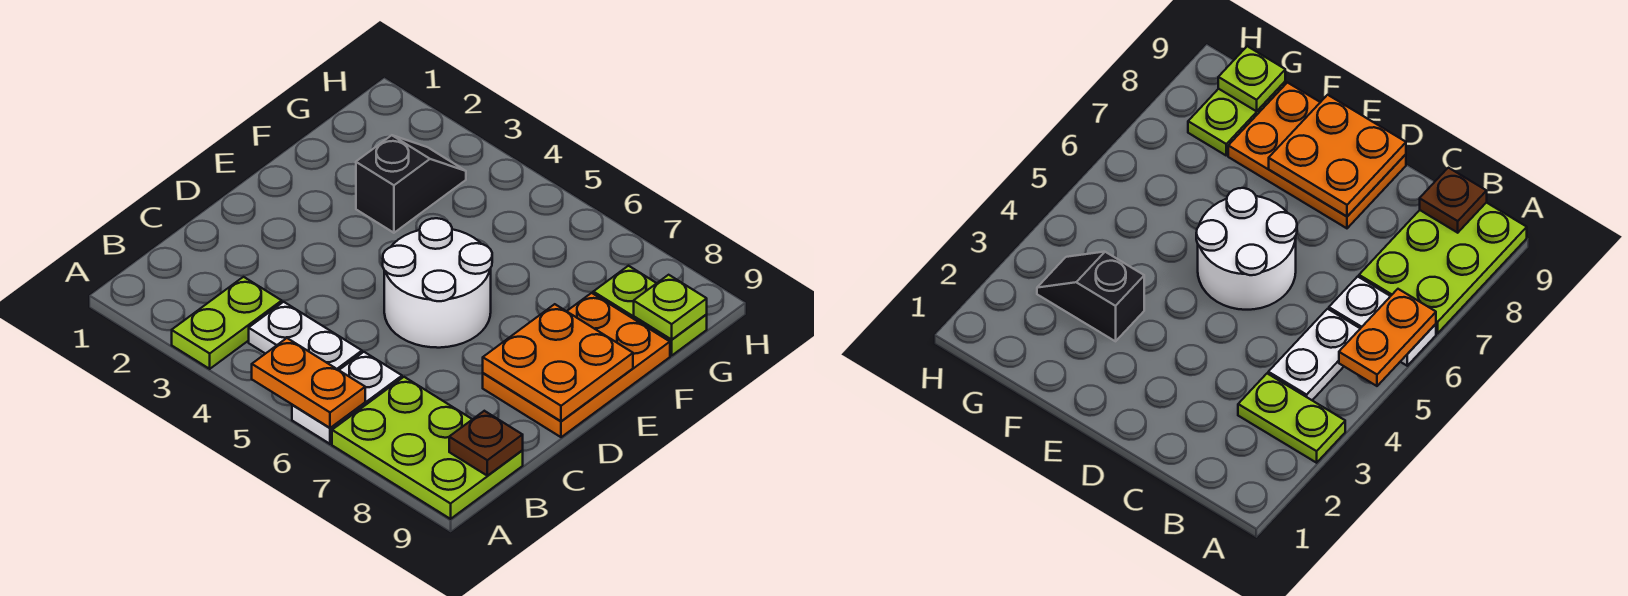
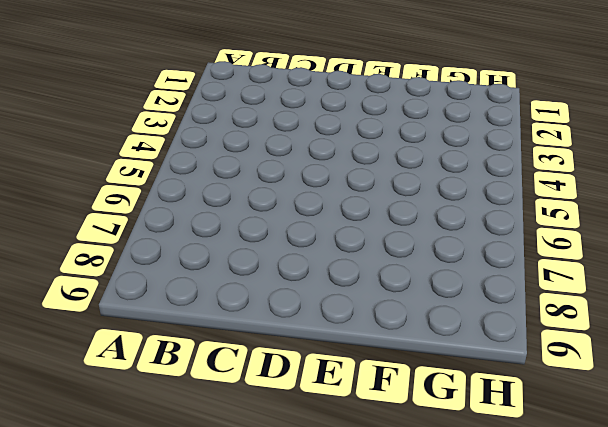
none -> lime 1x2 plate [172,277,282,369]
none -> white 1x2 plate [292,352,402,444]
none -> lime 2x3 plate [332,377,523,519]

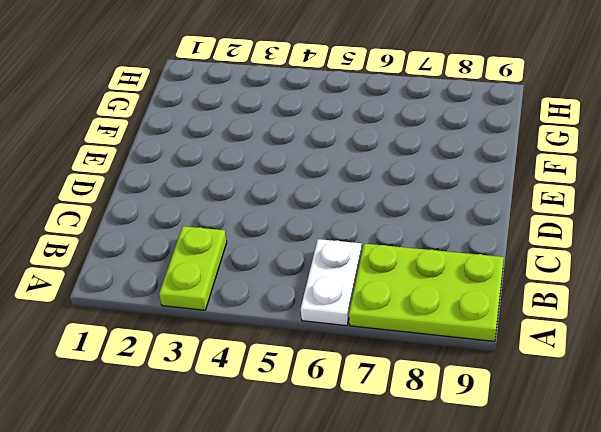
none -> white 1x2 plate [249,302,362,370]
none -> white 2x2 round brick [383,218,492,348]
none -> orange 2x3 plate [483,293,670,437]

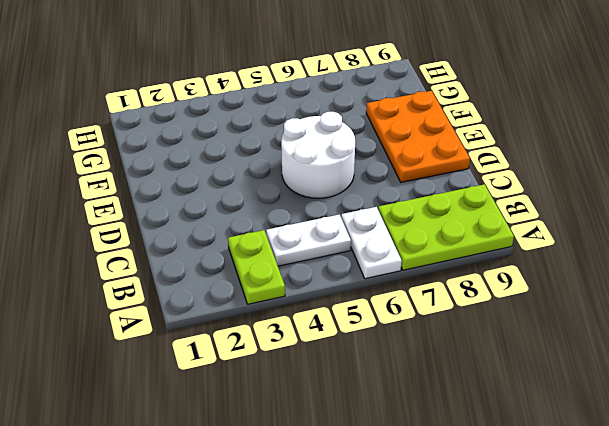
none -> black 1x2 slope [356,135,466,233]
none -> lime 1x2 plate [593,266,707,355]
none -> orange 1x2 plate [252,338,365,428]

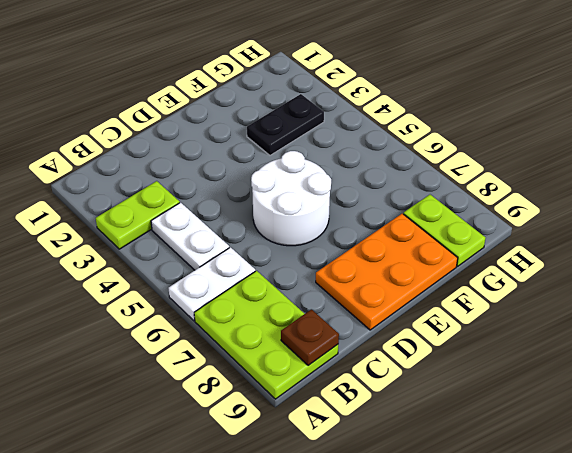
black 1x2 plate [247,94,324,155] -> black 1x2 slope [356,135,466,233]
none -> orange 1x2 plate [252,338,365,428]
none -> orange 2x2 plate [483,304,633,421]
none -> lime 1x1 plate [634,275,707,339]

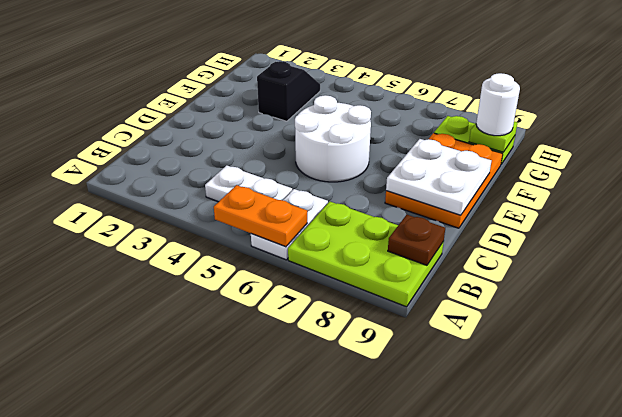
white 2x2 plate [386,139,491,215] -> orange 2x2 plate [483,304,633,421]
white 1x1 round brick [476,73,520,136] -> none
none -> lime 1x2 plate [172,277,282,369]

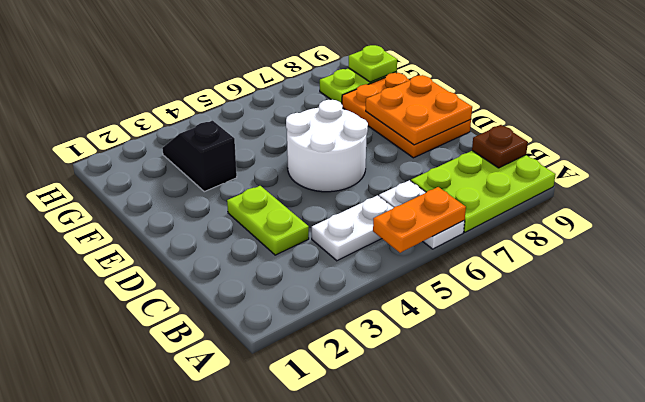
lime 1x2 plate [227,186,309,255] -> lime 1x2 plate moved to [172,277,282,369]

